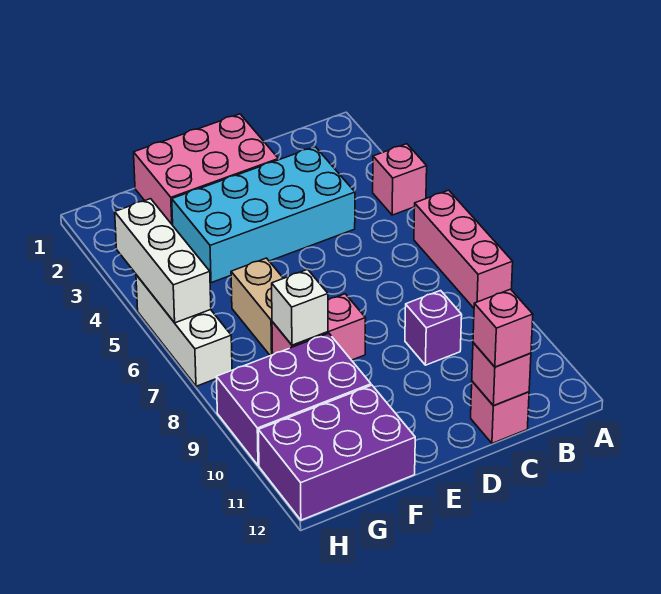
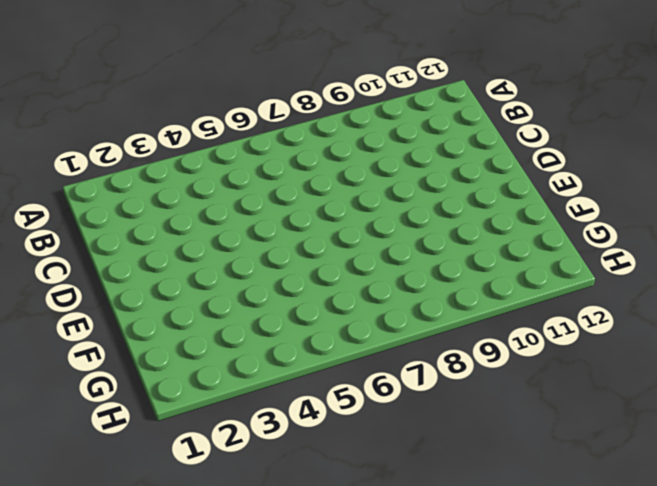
none -> pink 1x1 brick [373,144,427,215]
none -> pink 1x3 brick [414,190,513,308]
none -> cyan 2x4 brick [172,147,355,283]

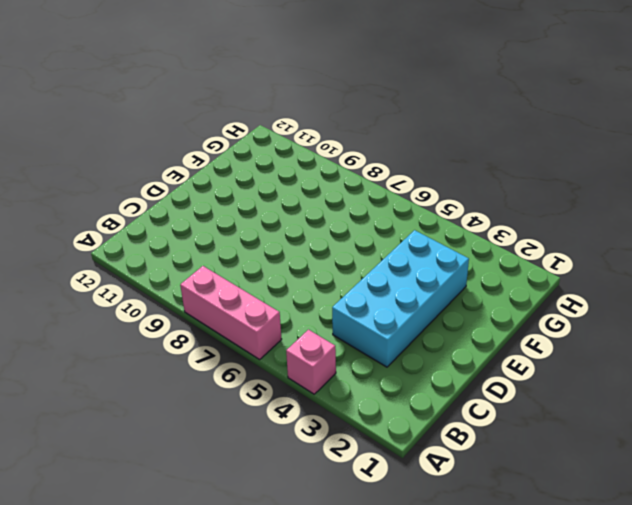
none -> purple 1x1 brick [405,291,462,365]
none -> pink 1x1 brick [471,381,529,443]
none -> pink 2x3 brick [134,114,278,225]

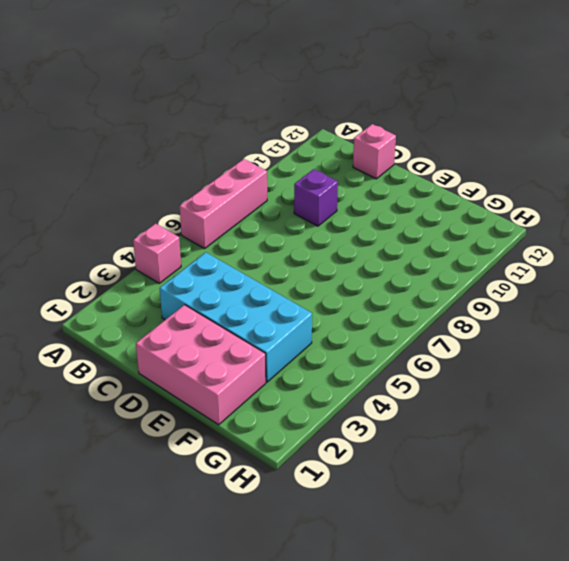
none -> pink 1x2 brick [272,294,366,360]
none -> tan 1x2 brick [231,258,283,356]
none -> purple 2x3 brick [216,333,371,465]

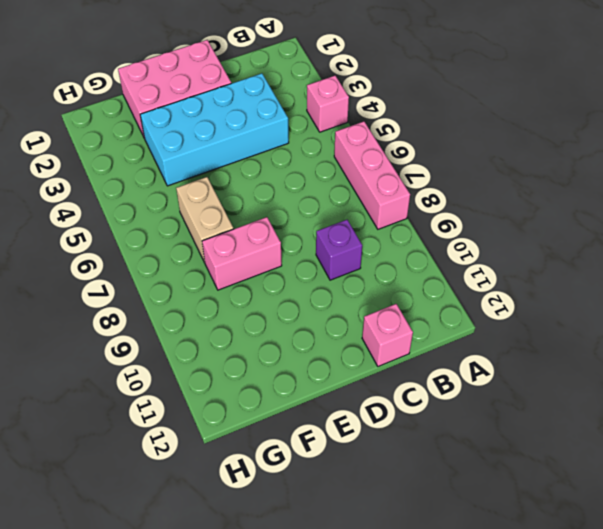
none -> purple 2x3 brick [216,333,371,465]
none -> purple 2x3 brick [258,385,415,520]
none -> white 1x3 brick [136,275,232,386]

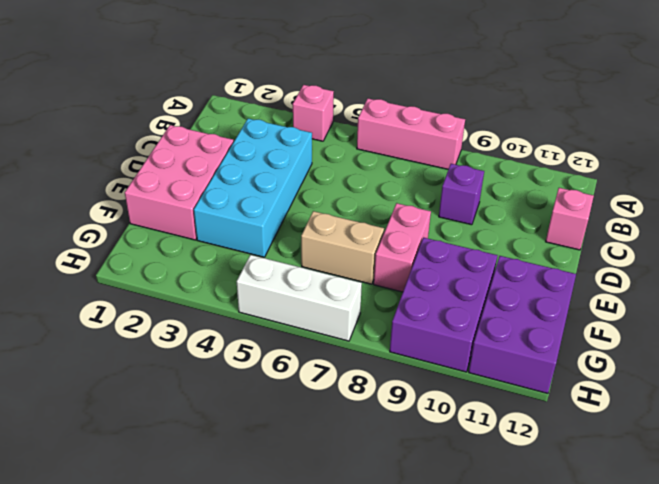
none -> pink 1x1 brick [472,343,531,406]
none -> white 1x1 brick [272,269,328,345]
none -> white 1x3 brick [115,199,211,323]

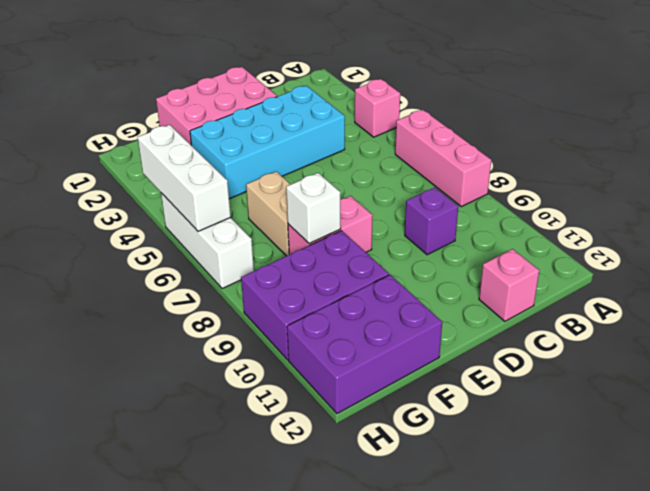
none -> pink 1x1 brick [472,343,531,406]
none -> pink 1x1 brick [473,289,533,367]

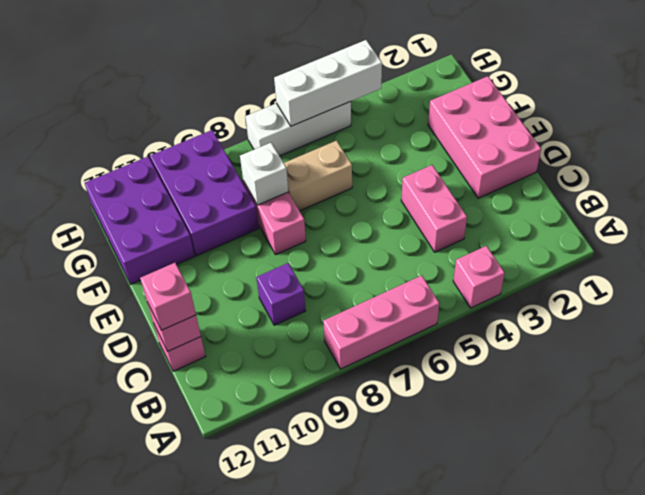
pink 1x2 brick [401,165,467,252] -> cyan 2x4 brick [172,147,355,283]

